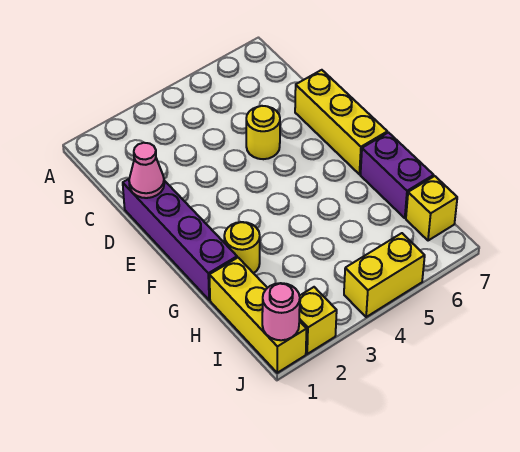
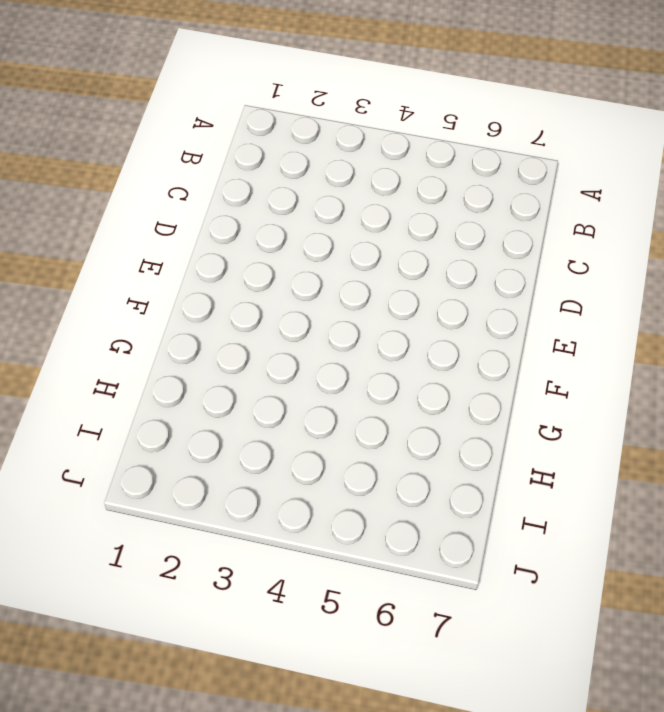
none -> purple 1x4 brick [123,179,237,300]
none -> yellow 1x1 round brick [246,106,280,159]

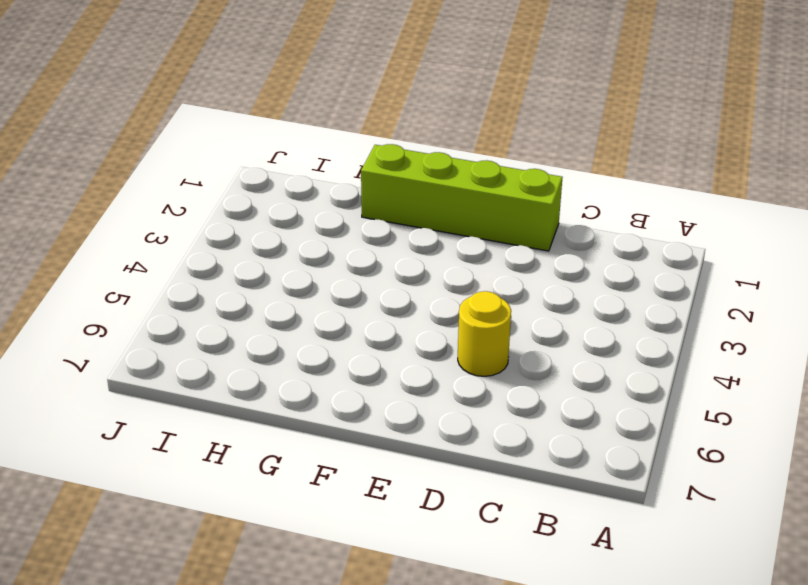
lime 1x4 brick [361,144,562,251] -> purple 1x4 brick [123,179,237,300]
none -> yellow 1x3 brick [295,70,387,174]
none -> yellow 1x1 round brick [224,222,260,273]

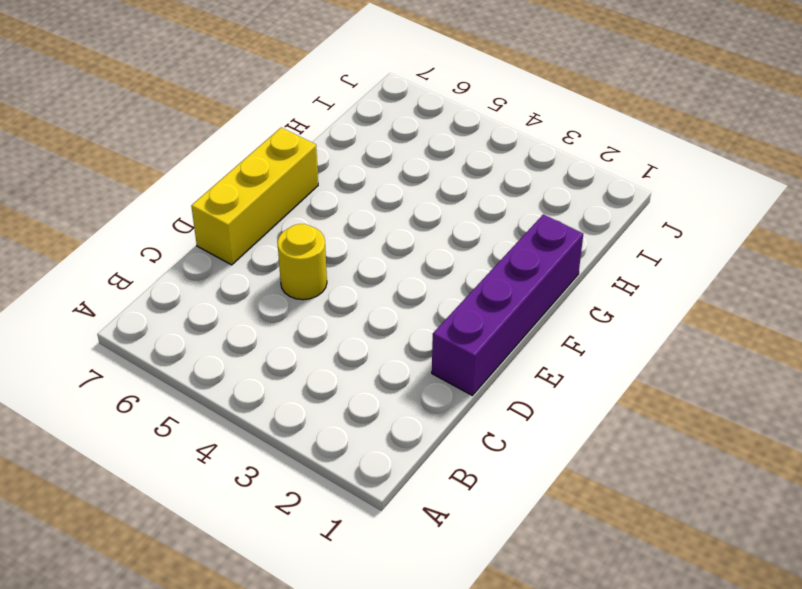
none -> yellow 1x1 round brick [224,222,260,273]
none -> purple 1x2 brick [361,133,434,218]

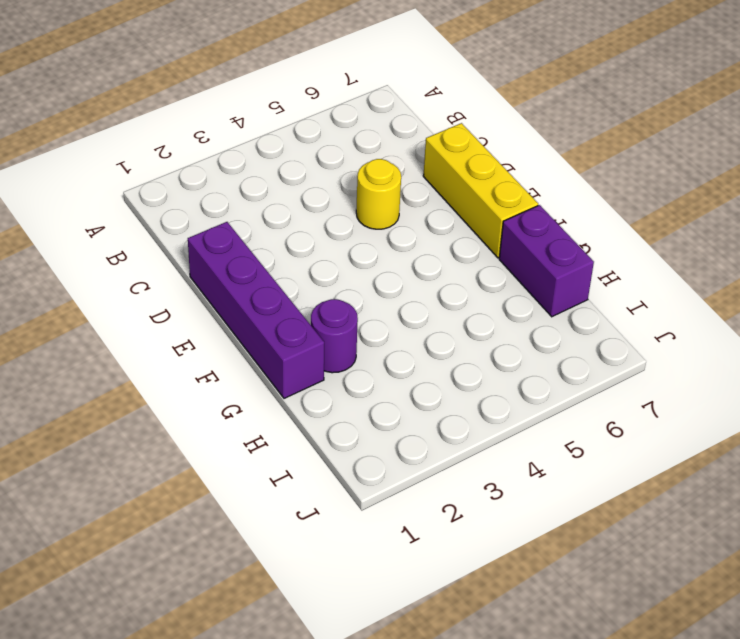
purple 1x1 round brick [311,299,358,373] -> yellow 1x1 round brick [224,222,260,273]
none -> yellow 1x3 brick [209,258,307,373]
none -> yellow 1x1 brick [406,176,457,241]

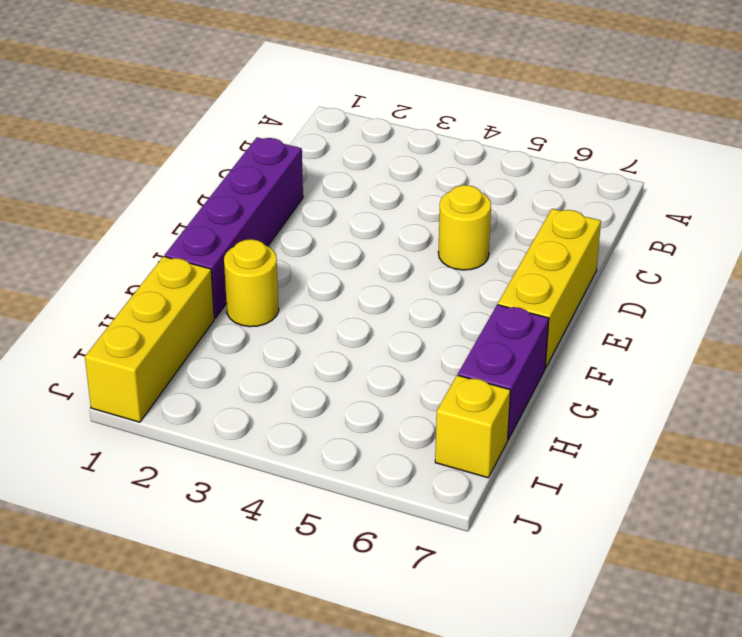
none -> yellow 1x1 brick [299,287,337,354]
none -> yellow 1x2 brick [344,233,425,317]

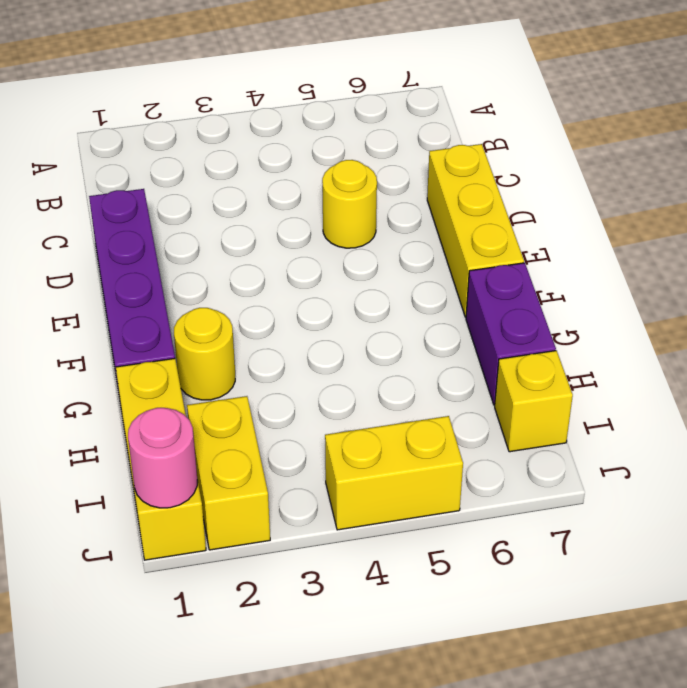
yellow 1x2 brick [187,396,270,550] -> yellow 1x1 brick [299,287,337,354]
none -> pink 1x1 cone [129,143,164,198]

